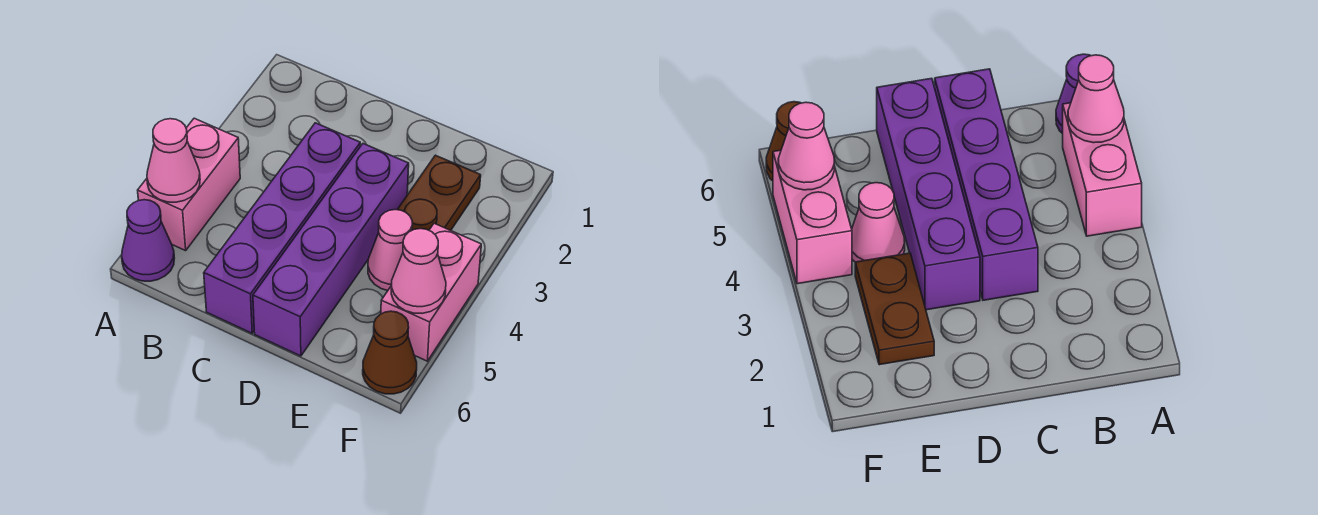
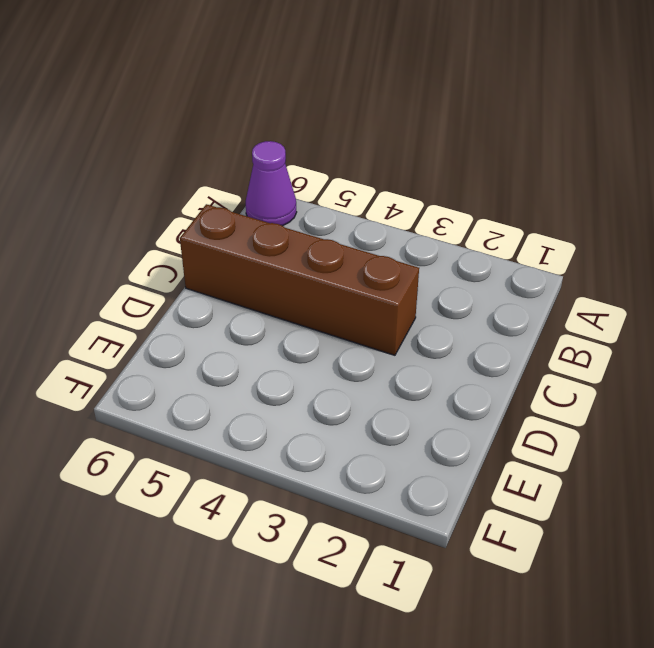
brown 1x4 brick [180,204,419,355] -> purple 1x4 brick [204,123,360,333]
none -> pink 1x2 brick [138,118,240,251]
none -> purple 1x4 brick [253,144,409,356]

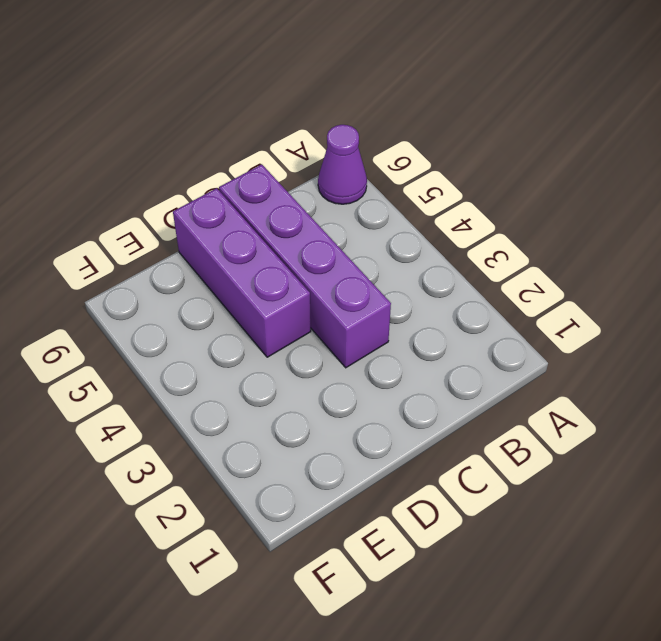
purple 1x3 brick [173,188,311,357] -> purple 1x4 brick [253,144,409,356]
none -> pink 1x2 brick [138,118,240,251]
none -> brown 1x2 plate [397,155,481,230]

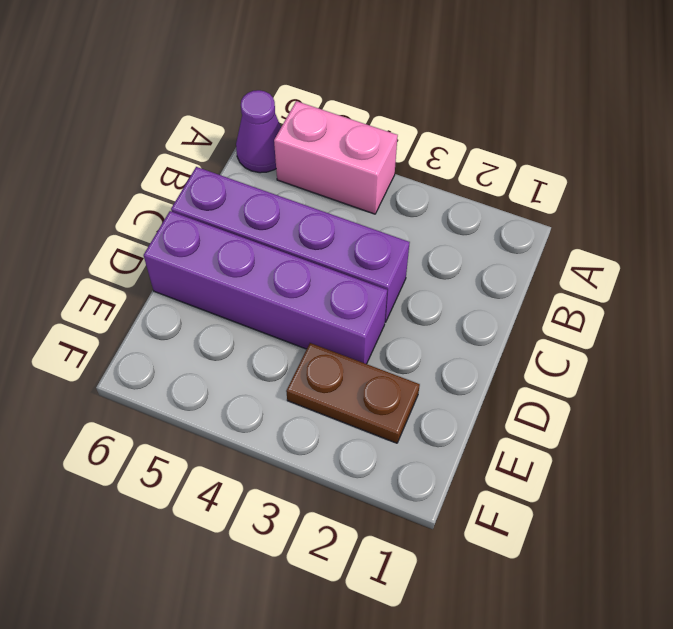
none -> pink 1x1 cone [368,210,412,291]
none -> pink 1x2 brick [381,223,481,361]

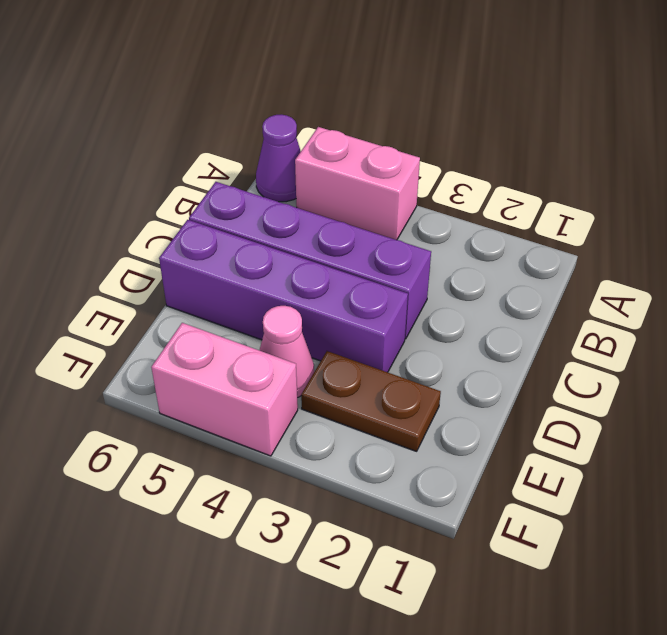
none -> brown 1x1 cone [363,311,417,394]
none -> pink 1x1 cone [147,119,200,202]

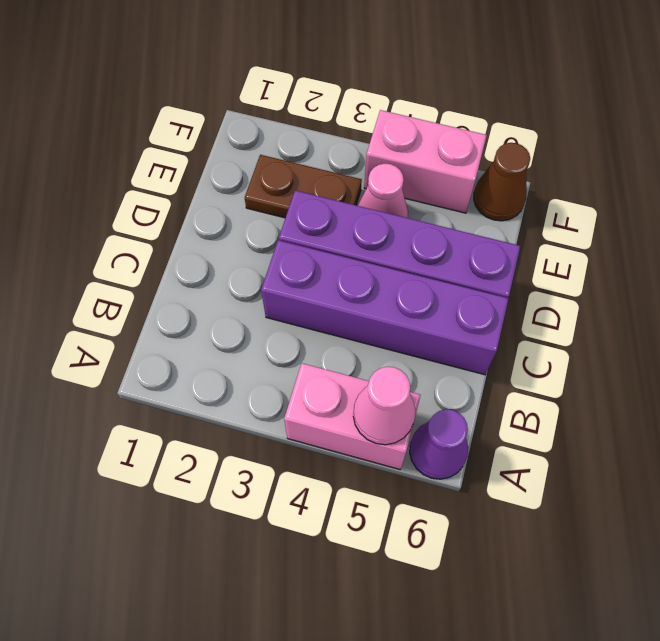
none -> pink 1x1 cone [391,229,446,313]

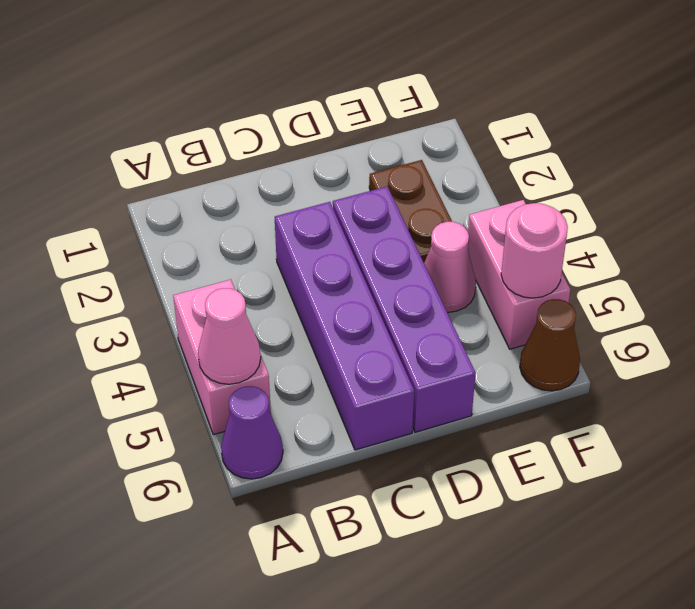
pink 1x1 round brick [501,203,568,298] -> pink 1x1 cone [391,229,446,313]

